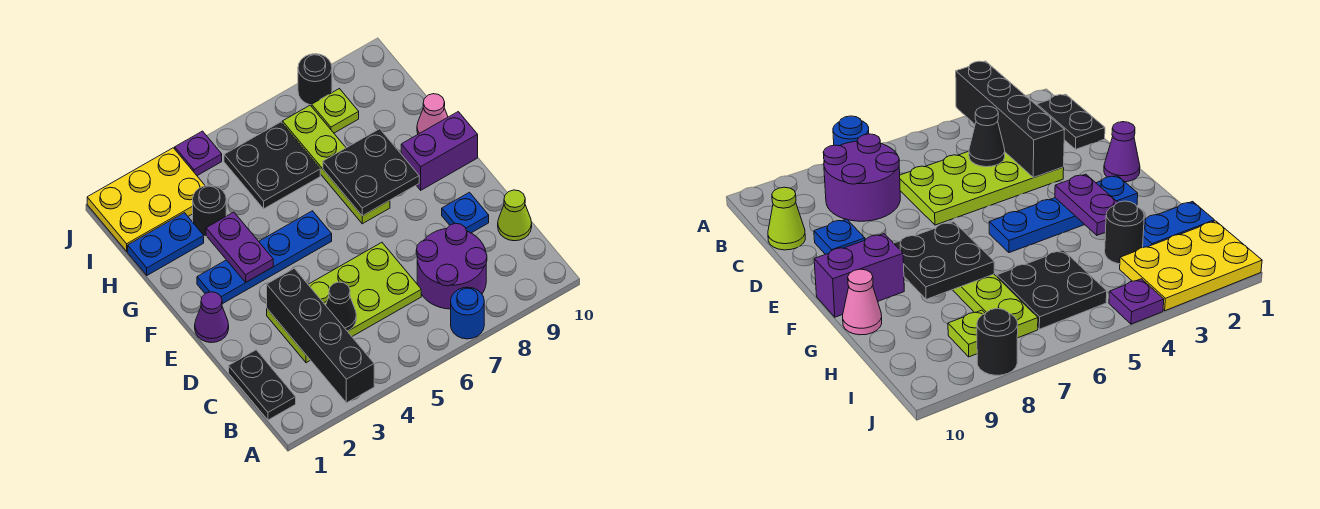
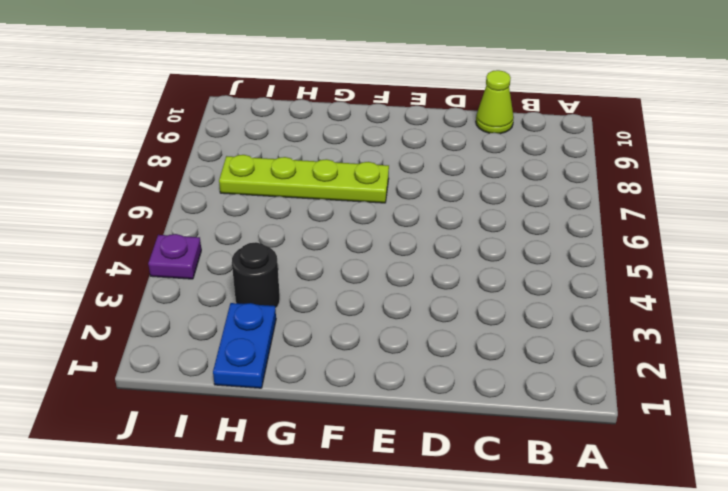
none -> blue 1x1 round brick [451,287,484,339]
none -> black 1x2 plate [229,350,296,420]
none -> purple 2x2 round brick [416,223,487,309]

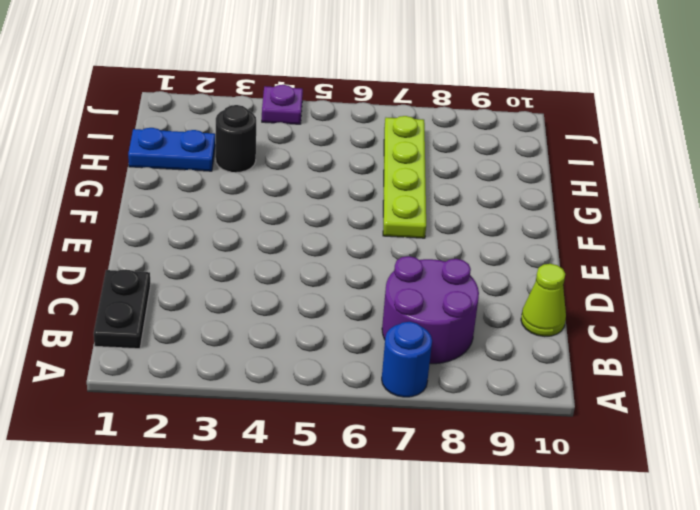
none -> lime 2x4 plate [267,243,421,363]
none -> blue 1x1 plate [442,192,489,233]
none -> purple 1x1 cone [195,292,229,343]

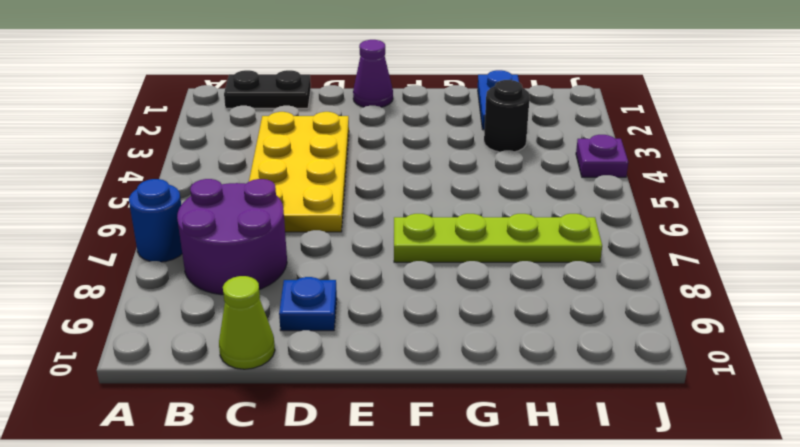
yellow 2x4 plate [249,112,349,232] -> lime 2x4 plate [267,243,421,363]
none -> blue 1x4 plate [197,211,332,304]
none -> purple 1x2 brick [401,112,478,190]
none -> pink 1x1 cone [417,94,448,134]

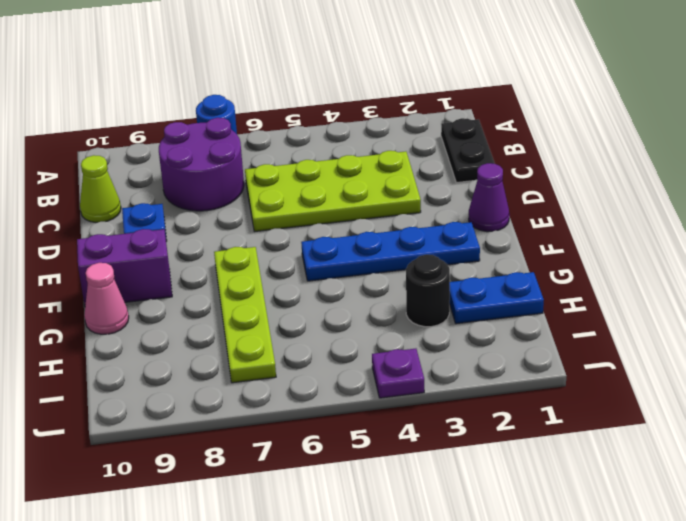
none -> black 2x2 plate [224,122,320,209]
none -> yellow 2x3 plate [87,148,205,251]
none -> lime 1x1 plate [312,89,359,133]

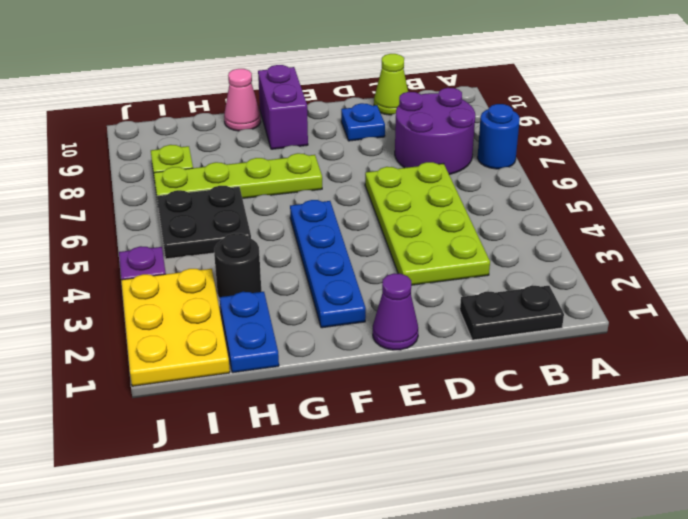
none -> black 1x1 round brick [298,54,332,105]
none -> black 1x4 brick [267,268,374,403]
none -> black 1x1 cone [326,282,356,331]

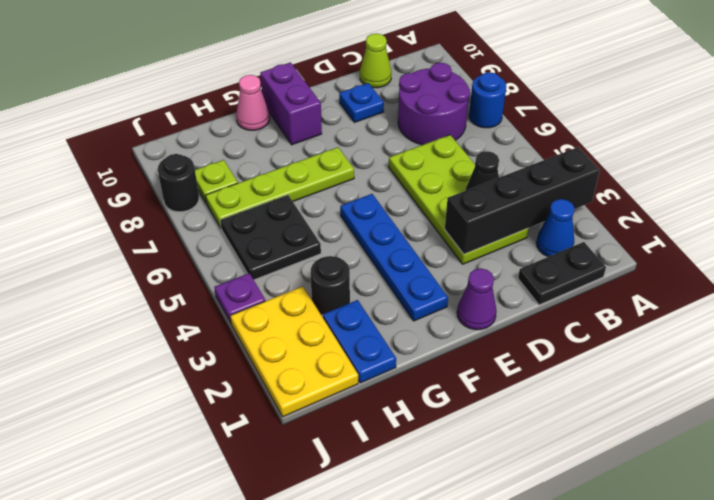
blue 1x1 cone [536,199,574,257] -> none
none -> purple 1x2 plate [206,212,273,282]
none -> black 2x2 plate [323,129,419,216]

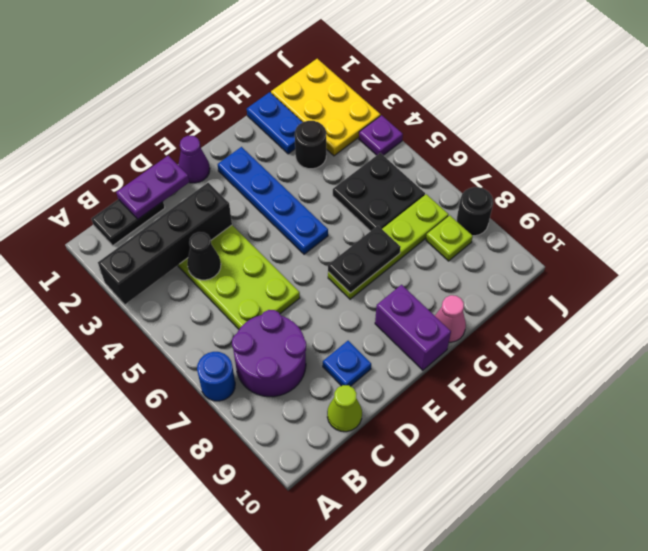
purple 1x2 plate [116,156,189,219] -> purple 1x2 plate moved to [206,212,273,282]
black 1x2 plate [328,226,401,293] -> black 2x2 plate [323,129,419,216]

